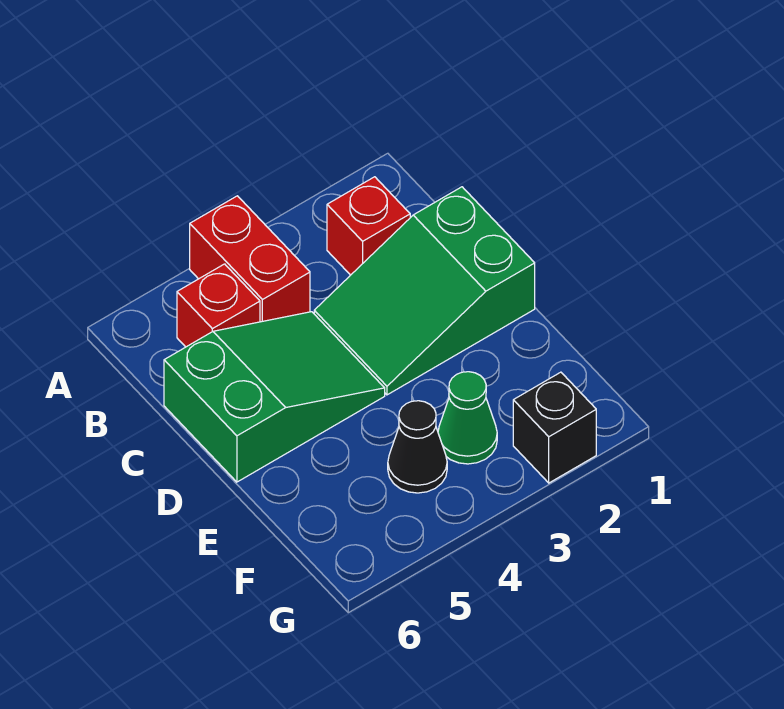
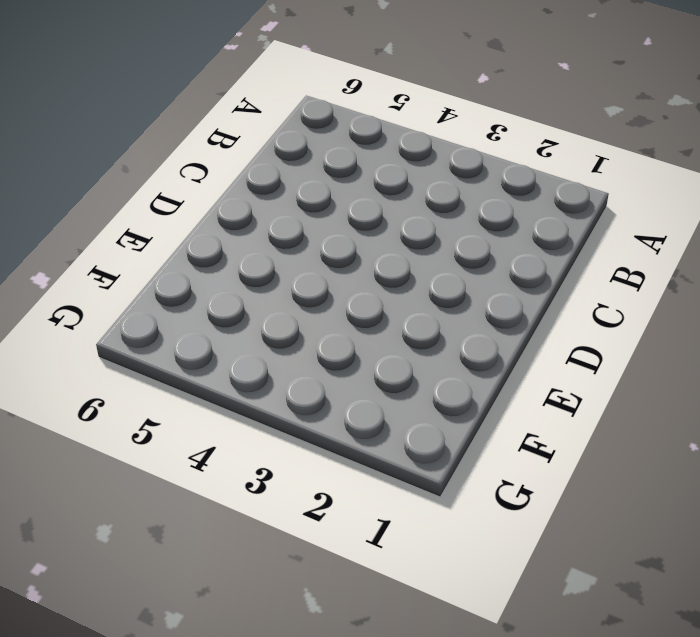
none -> red 1x2 brick [190,196,310,322]
none -> red 1x1 brick [327,177,410,275]

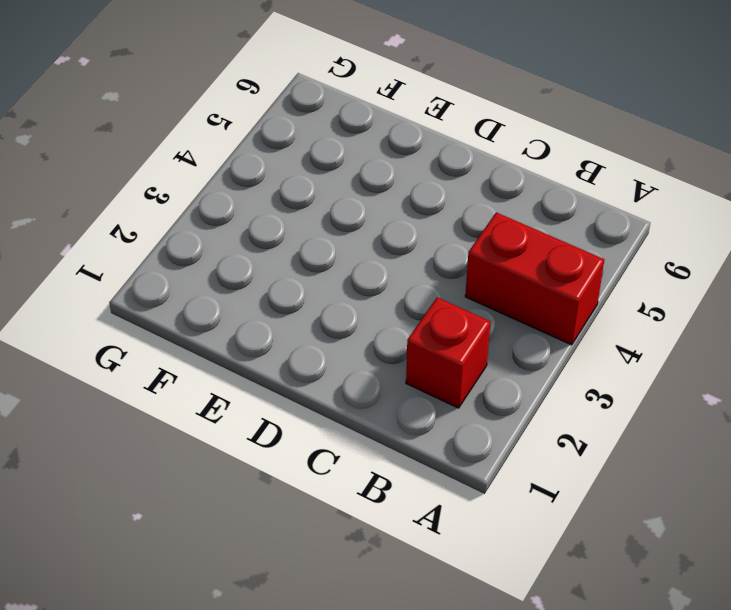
none -> red 1x1 brick [177,264,260,347]
none -> green 2x3 slope [314,187,535,395]

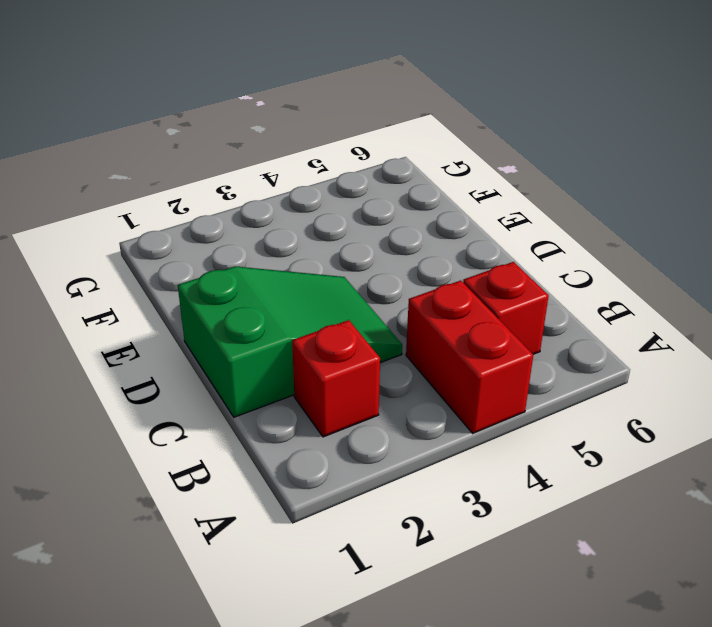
none -> green 2x3 slope [164,312,385,482]
none -> green 1x1 cone [438,372,497,464]

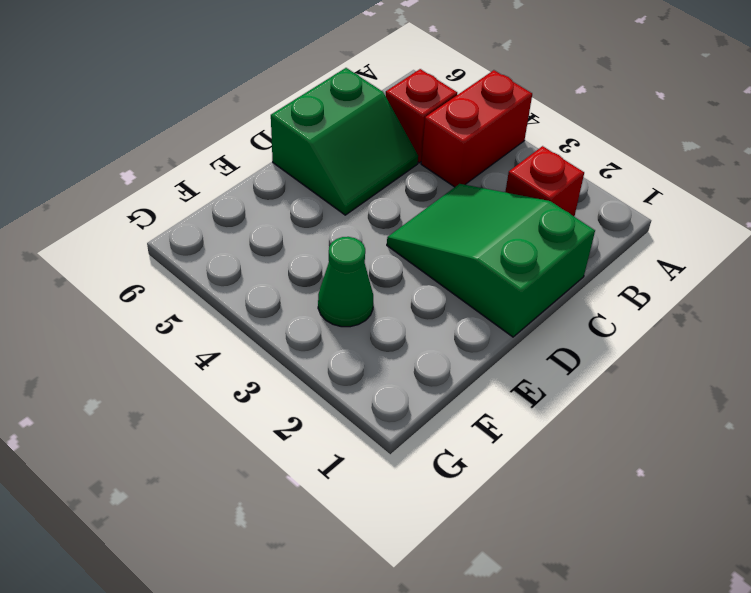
green 2x2 slope [271,68,418,215] -> green 2x3 slope [164,312,385,482]
none -> black 1x1 cone [388,401,447,493]
none -> black 1x1 brick [513,372,596,483]

